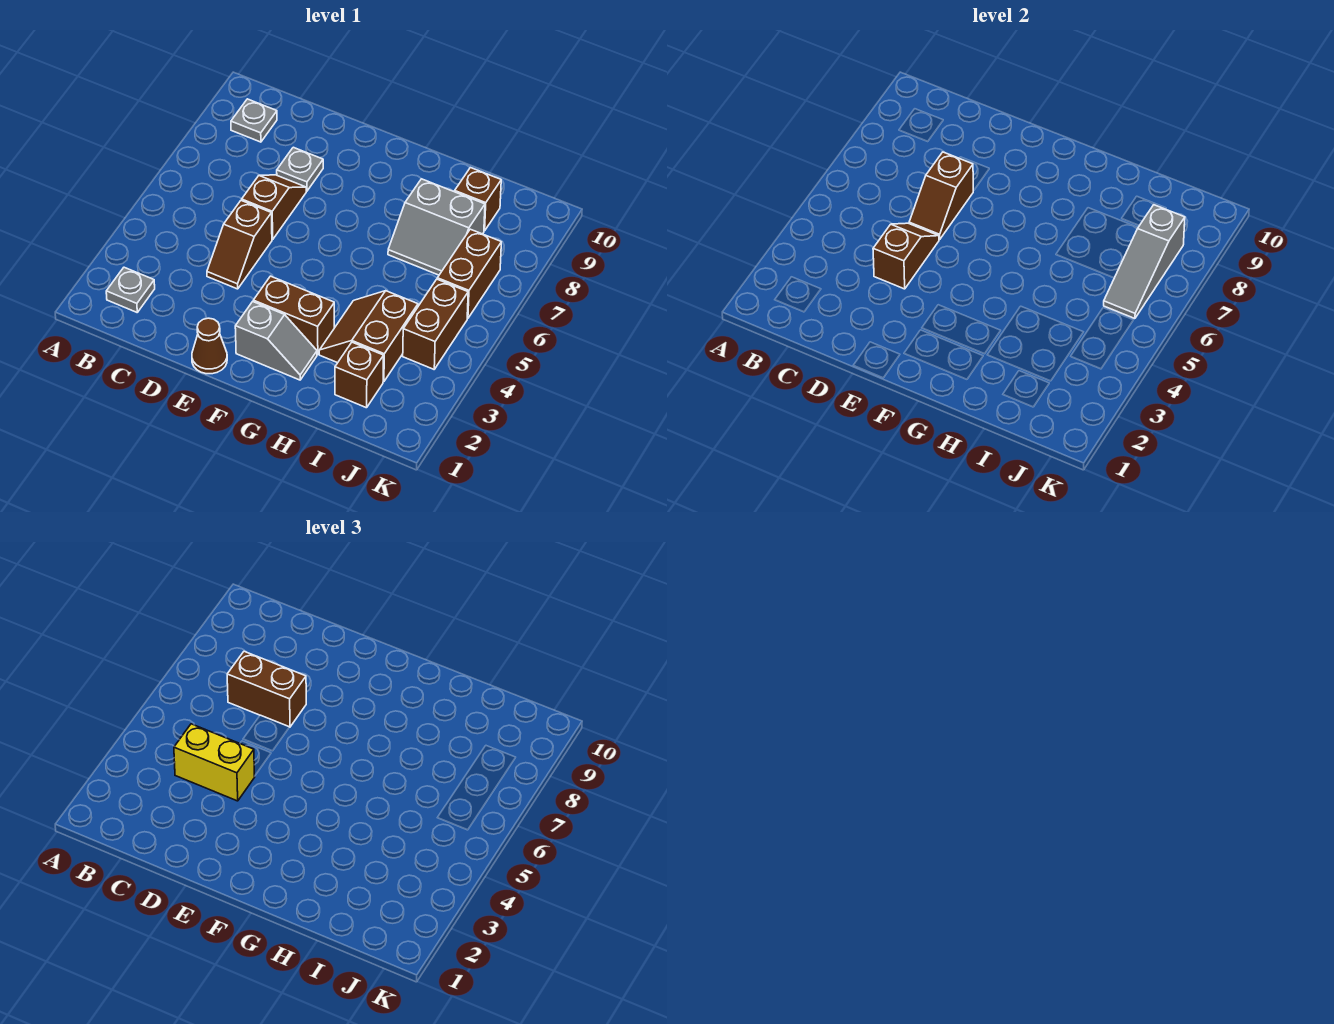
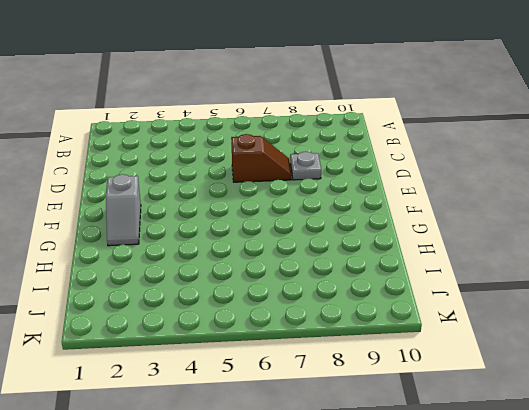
none -> grey 1x1 plate [106,267,155,312]
none -> grey 1x1 plate [231,99,277,142]
none -> brown 1x2 slope [207,200,272,289]

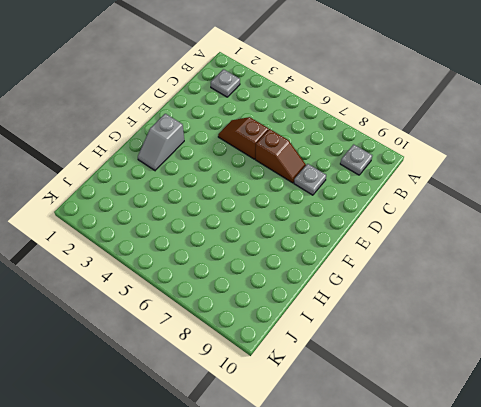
none -> brown 1x1 cone [192,318,227,374]
none -> brown 1x2 brick [253,276,334,354]
none -> brown 2x2 slope [319,291,418,382]

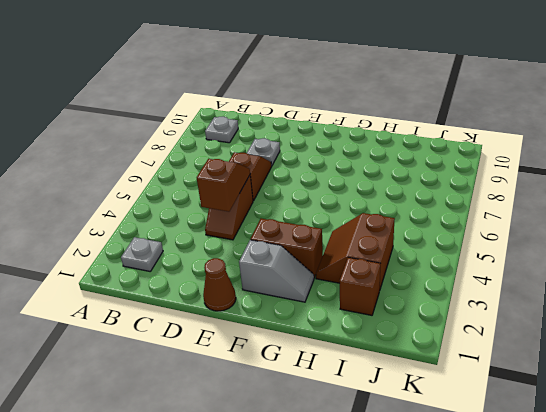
none -> grey 2x2 slope [388,179,485,275]
none -> brown 1x1 brick [455,168,501,231]
none -> brown 1x2 brick [403,279,468,369]

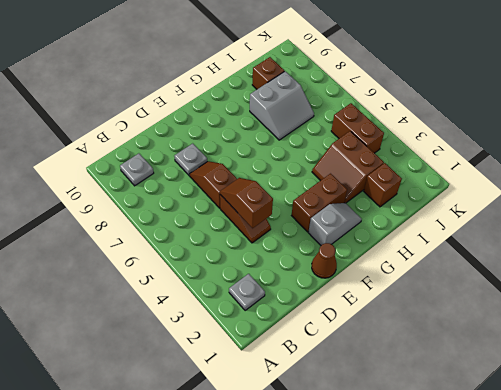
none -> brown 1x2 brick [437,229,501,319]
none -> brown 1x2 slope [909,152,973,239]
none -> grey 1x3 slope [1104,205,1185,319]

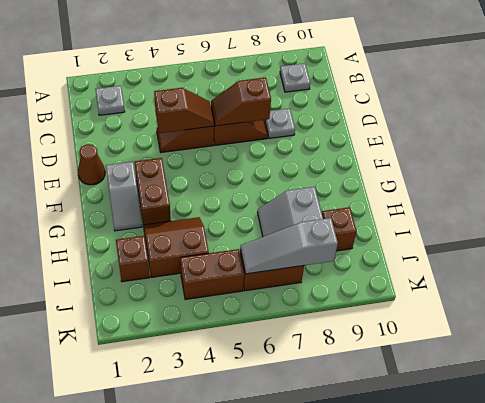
none -> yellow 1x2 brick [174,724,255,801]
none -> brown 1x2 brick [227,651,306,727]

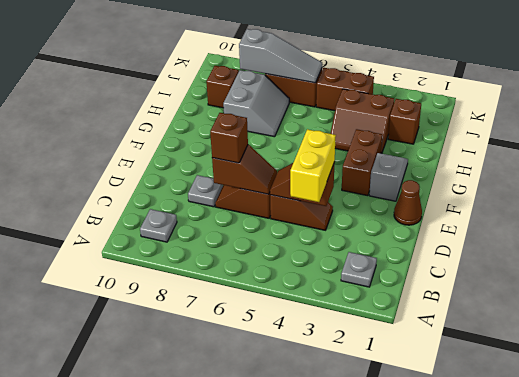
brown 1x1 brick [210,113,248,163] -> brown 1x2 brick [227,651,306,727]

